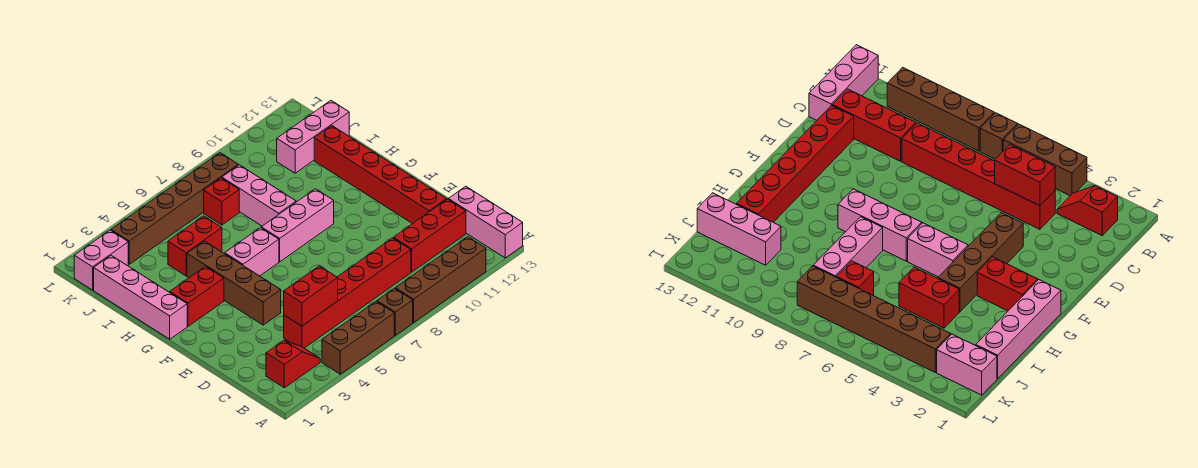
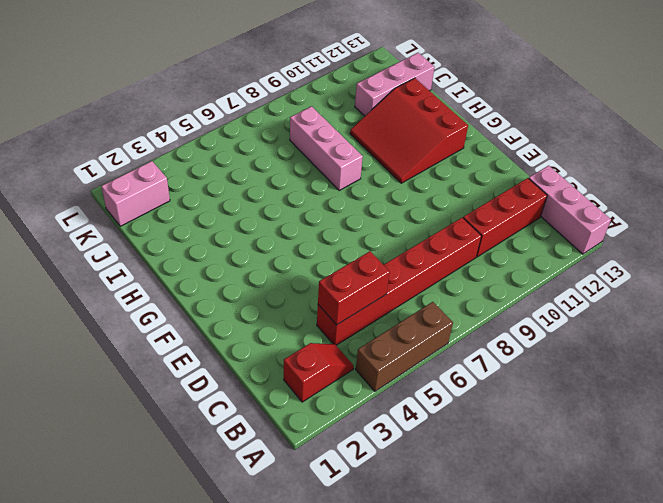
red 3x3 slope [350,78,468,183] -> red 1x6 brick [314,126,447,224]
none -> brown 1x1 brick [377,288,413,335]
none -> brown 1x4 brick [395,237,486,322]
none -> brown 1x4 brick [187,241,281,325]

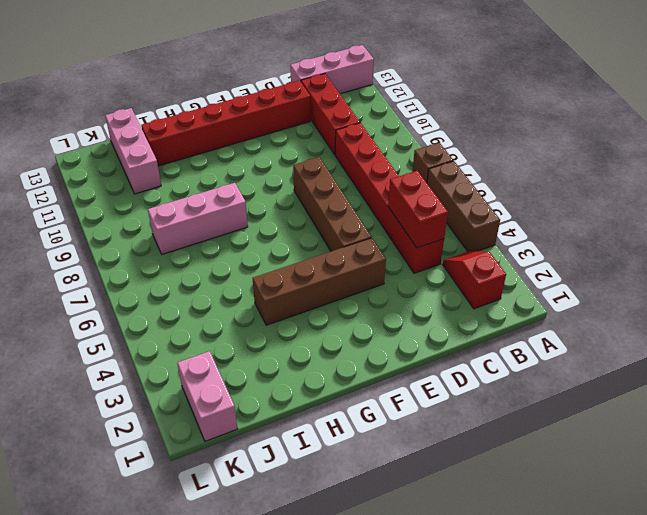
brown 1x4 brick [293,157,371,251] -> brown 1x4 brick moved to [395,237,486,322]
none -> pink 1x4 brick [94,256,187,339]
none -> red 1x2 brick [170,266,224,326]
none -> pink 1x2 brick [225,228,279,276]

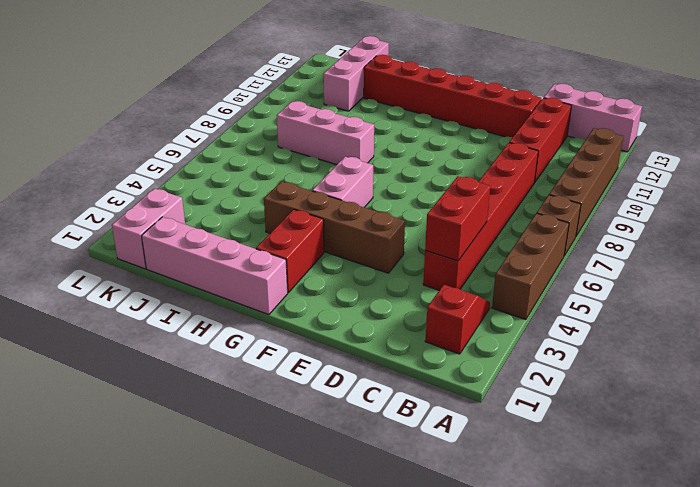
none -> pink 1x3 brick [261,189,334,262]
none -> red 1x2 brick [168,216,222,276]
none -> red 1x1 brick [204,178,239,225]

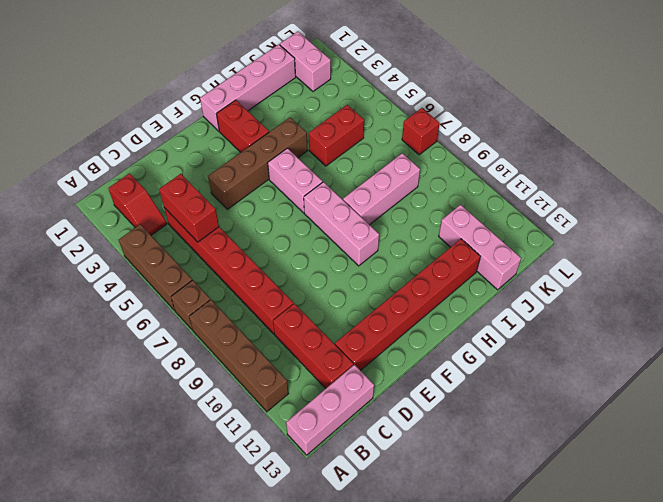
red 1x2 brick [309,105,364,166] -> red 1x2 brick turned to [168,216,222,276]
red 1x1 brick [402,108,440,155] -> red 1x1 brick moved to [204,178,239,225]
none -> brown 1x6 brick [111,153,238,264]

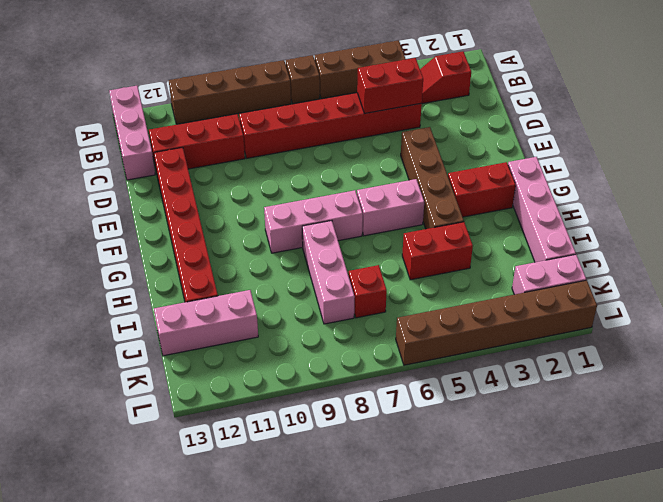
brown 1x6 brick [396,280,597,365] -> brown 1x6 brick moved to [111,153,238,264]

